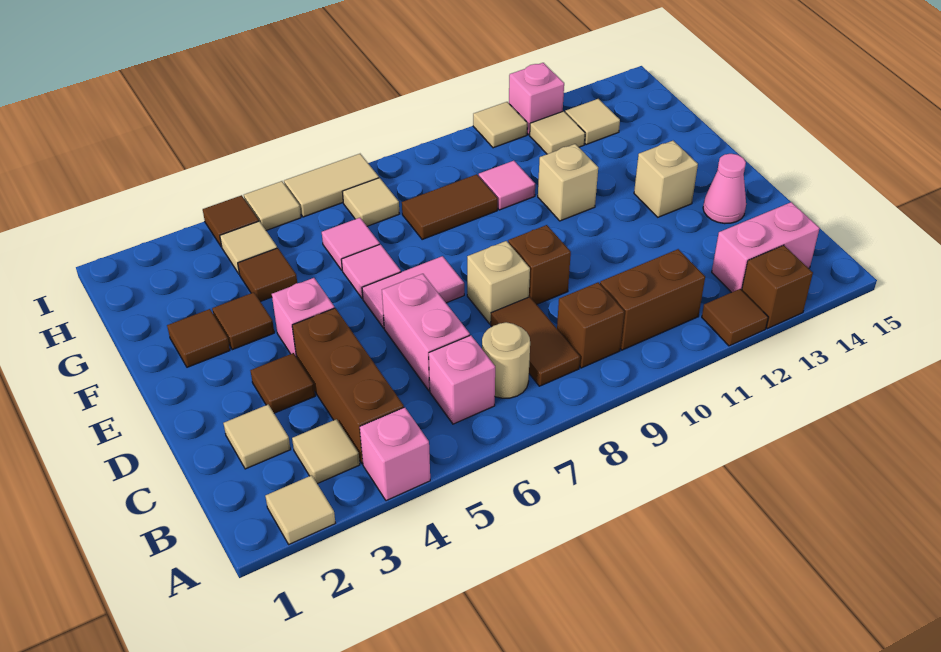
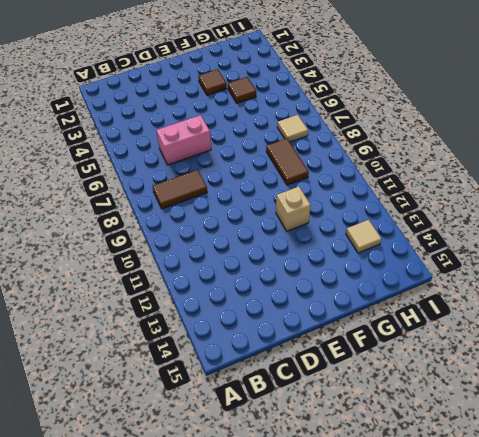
none -> tan 1x1 tile [265,475,335,544]
none -> pink 1x1 brick [360,407,430,501]
none -> brown 1x1 tile [702,289,768,346]
none -> brown 1x1 brick [742,245,813,329]

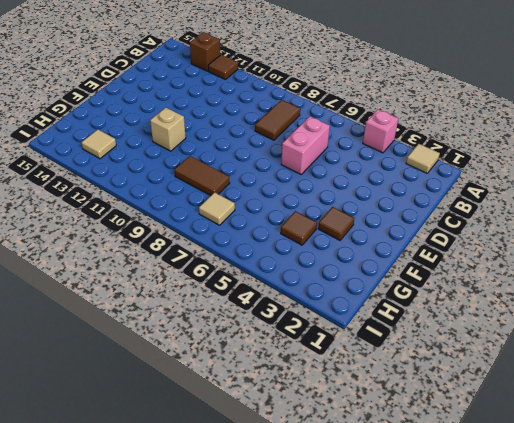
none -> tan 1x1 tile [292,419,360,484]
none -> brown 1x3 brick [292,308,404,464]
none -> pink 1x1 brick [429,335,495,424]
none -> tan 1x1 round brick [482,322,530,398]

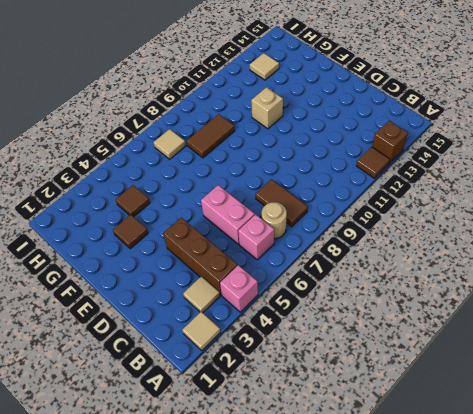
none -> brown 1x1 brick [557,282,624,368]
none -> brown 1x2 brick [600,249,705,350]
none -> pink 1x2 brick [712,202,820,293]
none -> tan 1x1 tile [224,405,291,469]

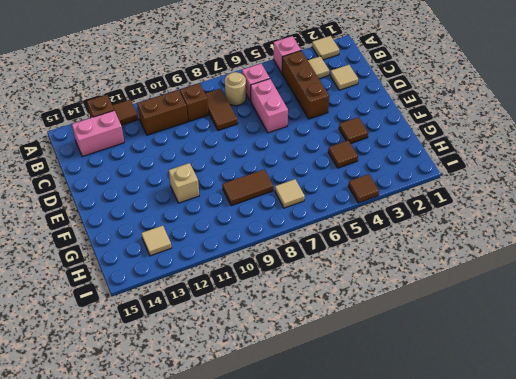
none -> brown 1x1 tile [251,353,315,413]
none -> tan 1x1 brick [467,241,530,324]
none -> brown 1x1 brick [508,225,571,304]
none -> pink 1x1 cone [703,154,746,224]

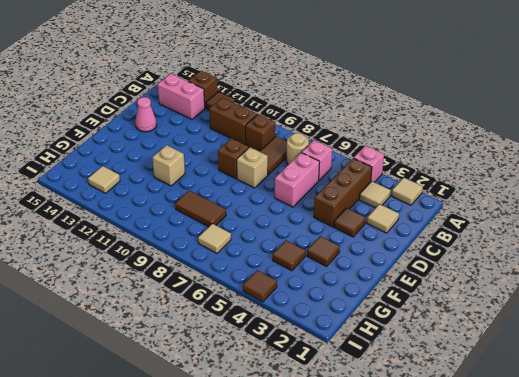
none -> pink 1x1 brick [272,278,334,356]
none -> pink 1x2 tile [362,256,464,328]
none -> tan 1x1 brick [634,141,698,217]
none -> brown 1x1 tile [167,309,230,367]

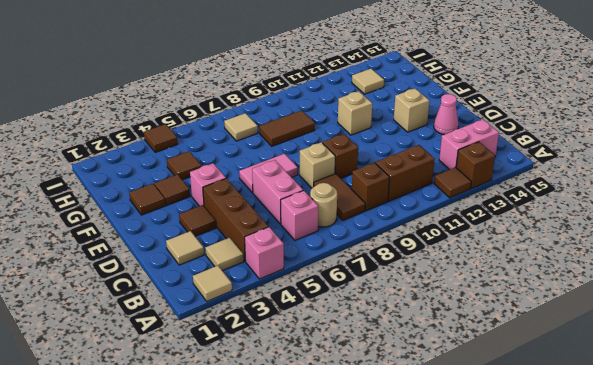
none -> pink 1x1 tile [341,244,401,299]
none -> pink 1x1 tile [322,218,380,270]
none -> pink 1x1 tile [479,161,535,210]
none -> tan 1x1 tile [220,221,277,274]

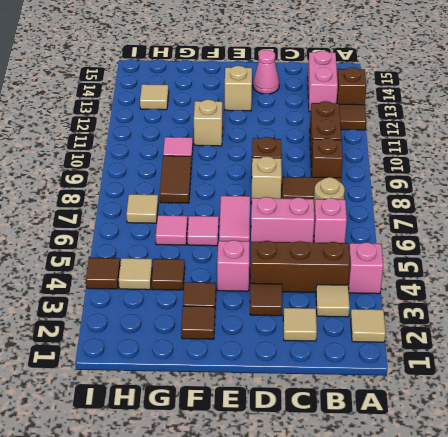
none -> tan 1x1 tile [530,111,585,154]
none -> tan 1x1 tile [244,181,301,230]
none -> tan 1x2 tile [284,154,379,217]
none -> tan 1x1 tile [473,102,527,148]

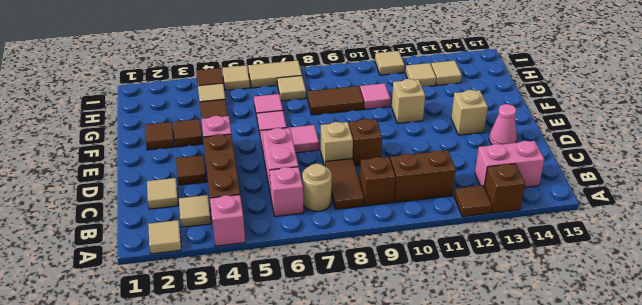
none -> pink 1x1 brick [509,63,564,135]

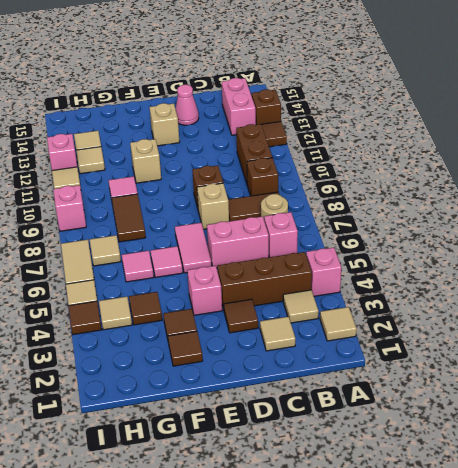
pink 1x1 brick [53,185,86,231] -> none

